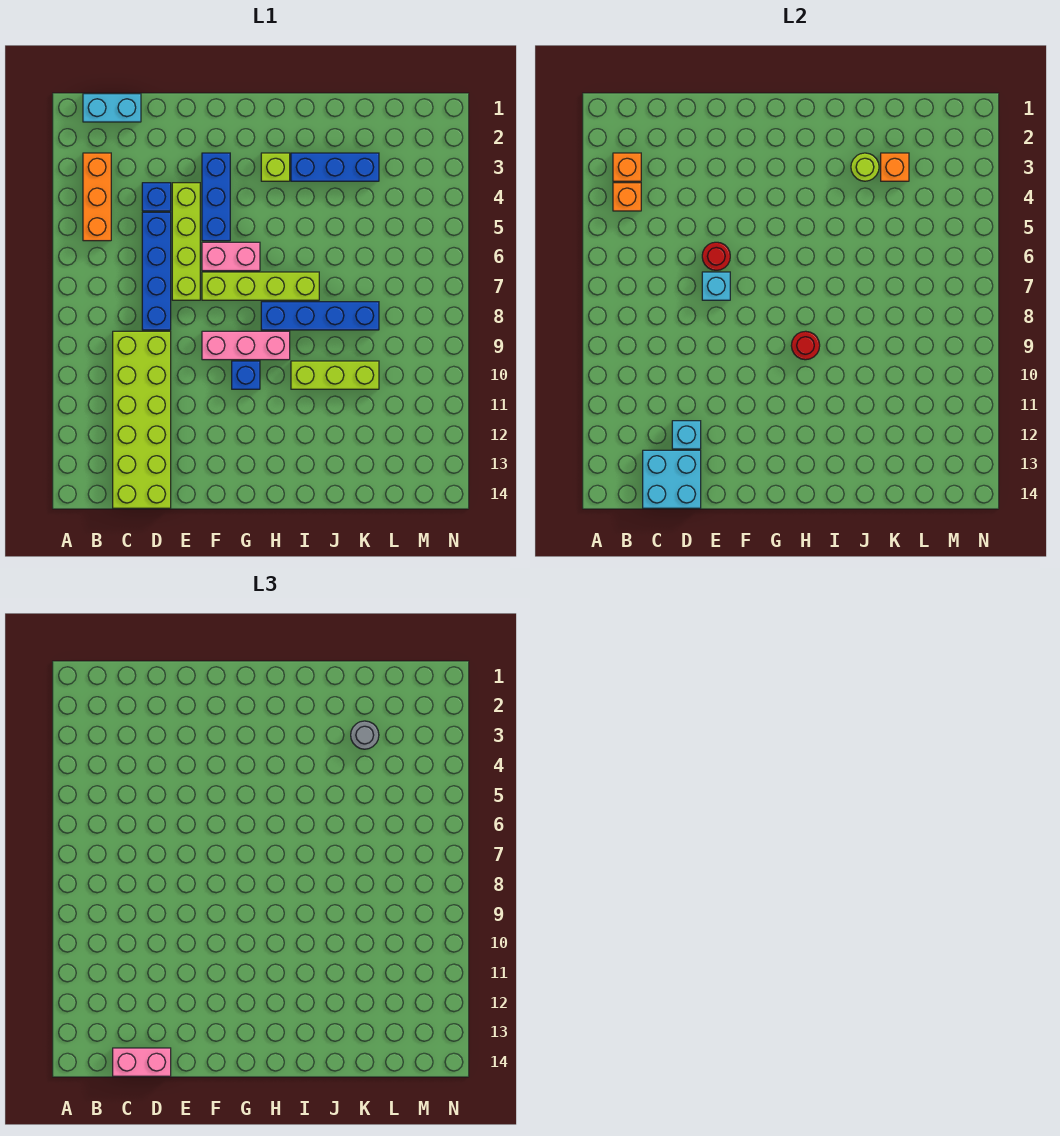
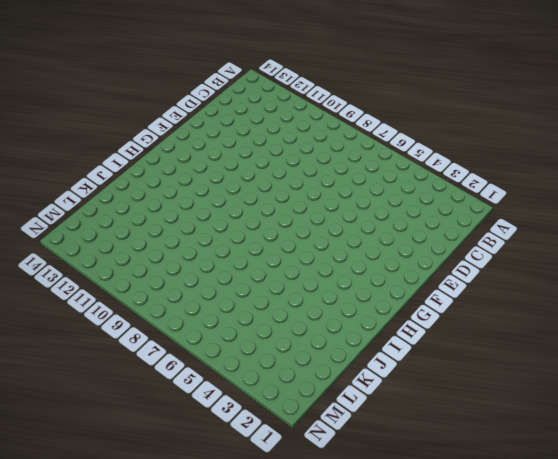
none -> cyan 1x2 brick [83,94,141,122]
none -> orange 1x3 brick [83,153,111,241]
none -> lime 2x6 brick [113,331,171,508]

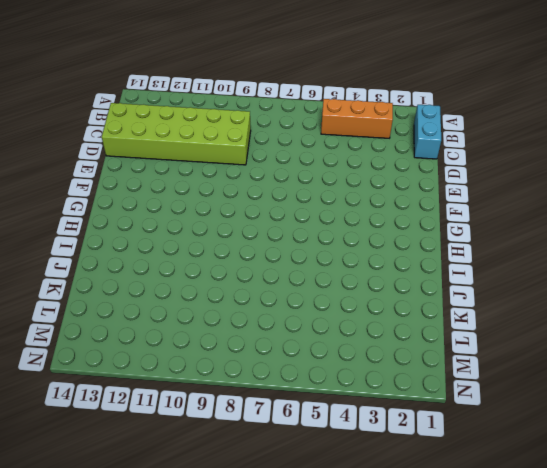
none -> blue 1x1 brick [142,183,171,211]
none -> blue 1x4 brick [142,212,171,330]
none -> lime 1x4 brick [172,183,200,300]

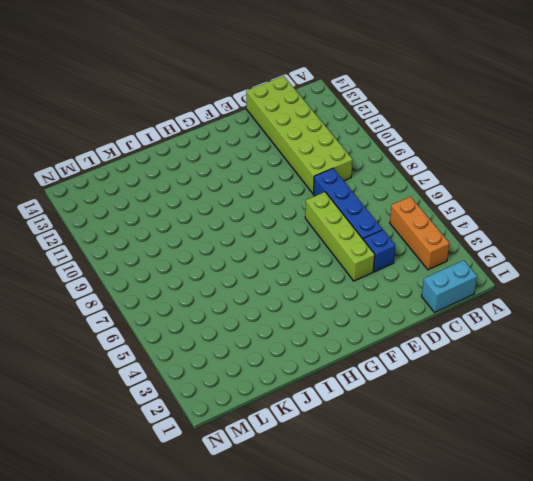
none -> blue 1x3 brick [202,153,230,241]
none -> pink 1x2 brick [202,242,260,271]
none -> lime 1x4 brick [202,272,319,300]

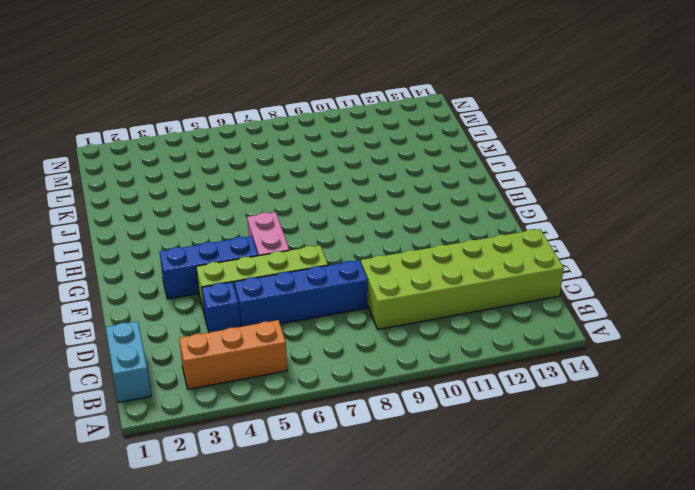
none -> lime 1x4 brick [202,272,319,300]
none -> pink 1x3 brick [202,331,290,360]
none -> blue 1x1 brick [232,361,260,389]

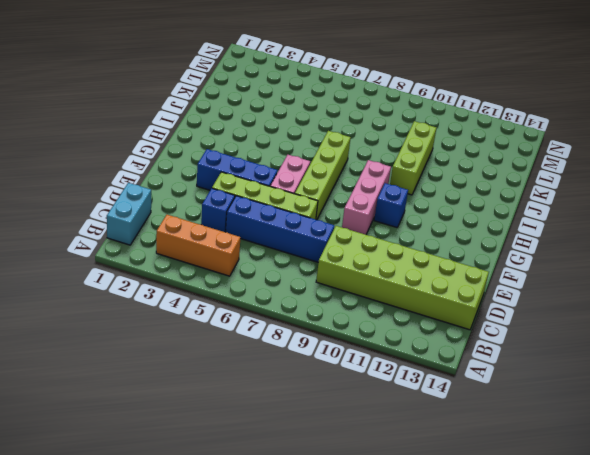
none -> lime 1x1 brick [261,153,290,181]
none -> blue 1x4 brick [261,302,379,330]
none -> blue 1x3 brick [291,153,379,181]

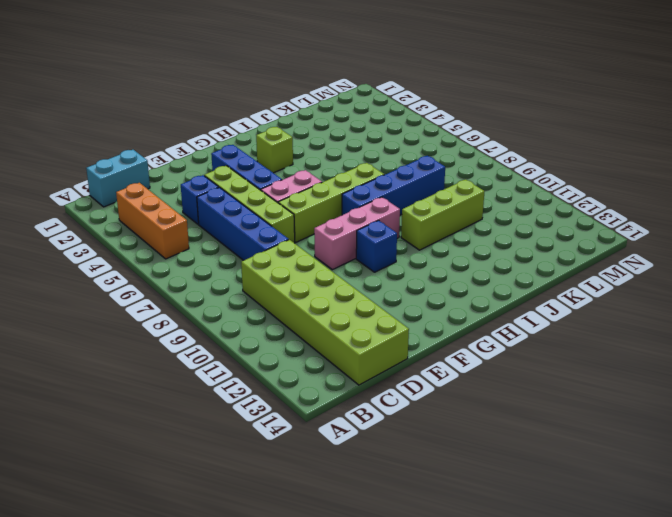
none -> blue 1x3 brick [291,153,379,181]
none -> orange 1x1 brick [613,153,641,181]
none -> orange 1x1 brick [613,183,641,211]

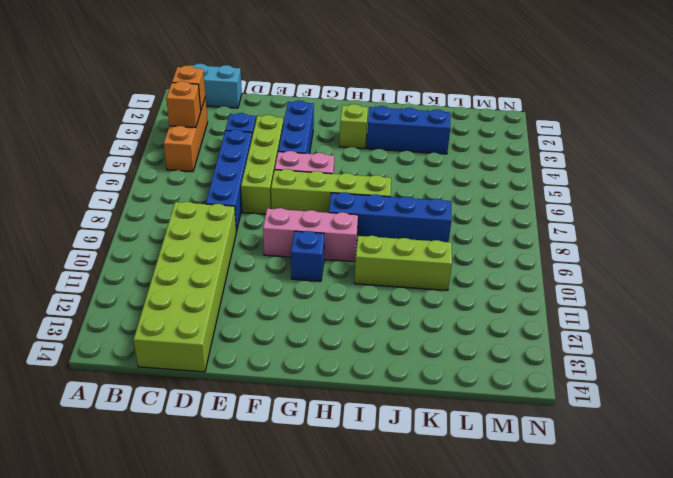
none -> cyan 2x2 brick [643,450,701,508]
none -> cyan 1x1 brick [672,421,701,449]
none -> red 1x1 round brick [702,242,730,270]

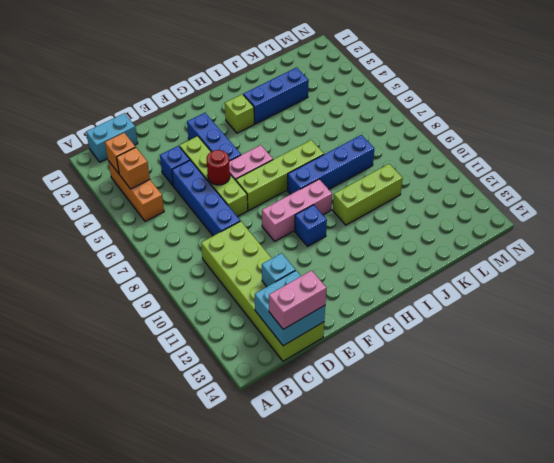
none -> cyan 1x1 brick [702,272,730,300]
none -> red 1x1 round brick [791,331,820,360]
none -> lime 1x1 round brick [851,153,879,181]

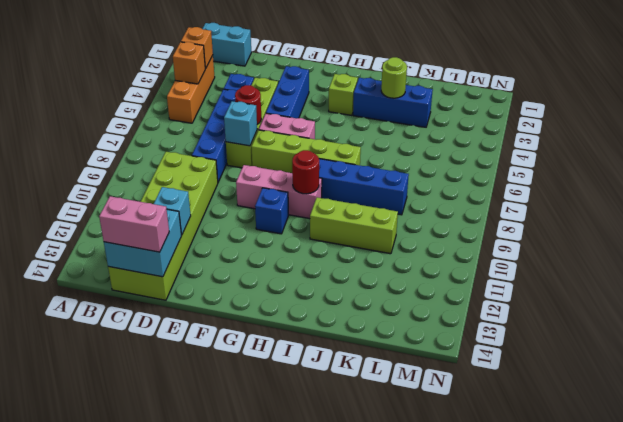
none -> orange 1x1 brick [881,153,909,181]
none -> grey 1x1 round brick [351,721,379,749]

